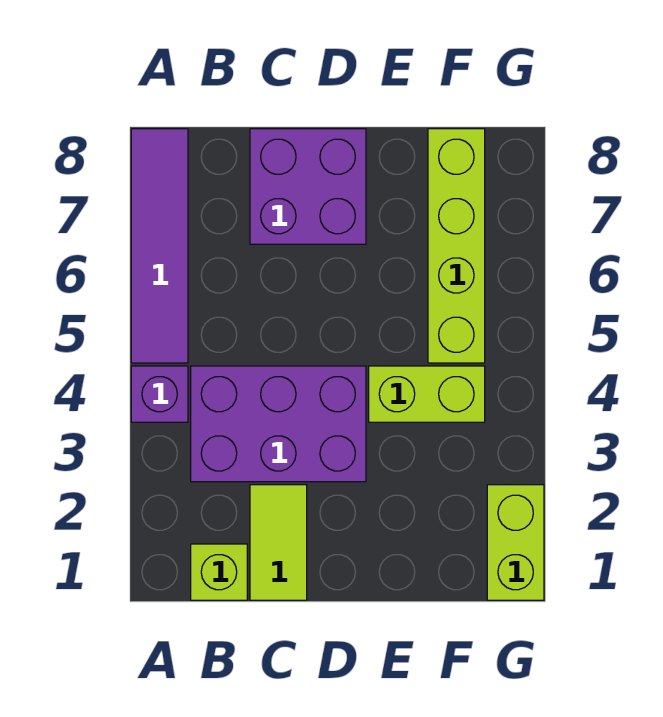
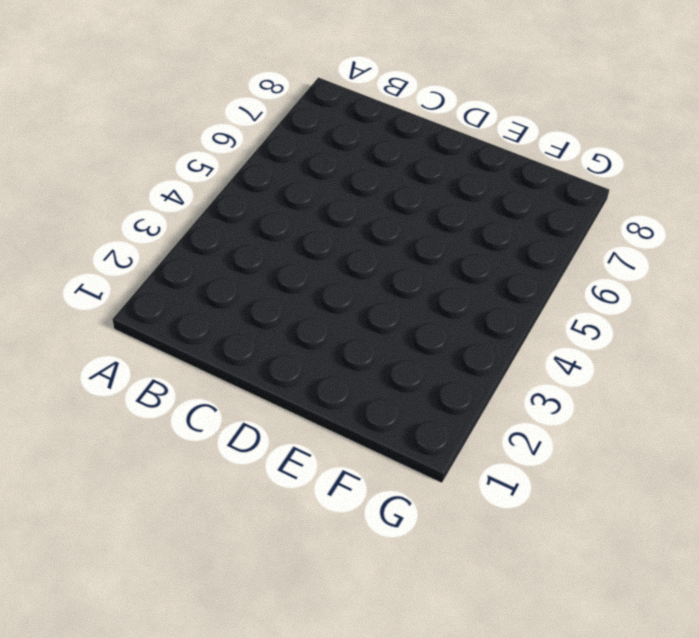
none -> purple 1x1 brick [131,366,188,422]
none -> purple 1x4 tile [131,129,188,363]

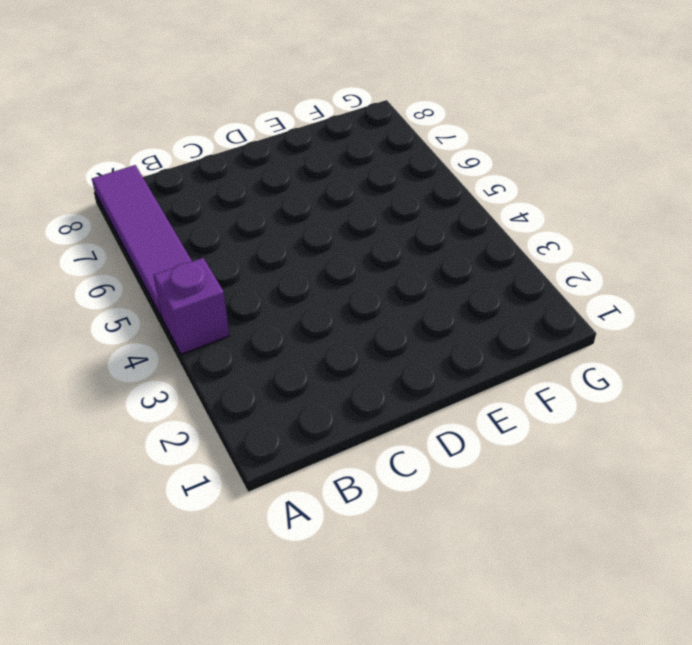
none -> lime 1x1 brick [191,544,247,600]
none -> purple 2x3 brick [191,366,366,482]

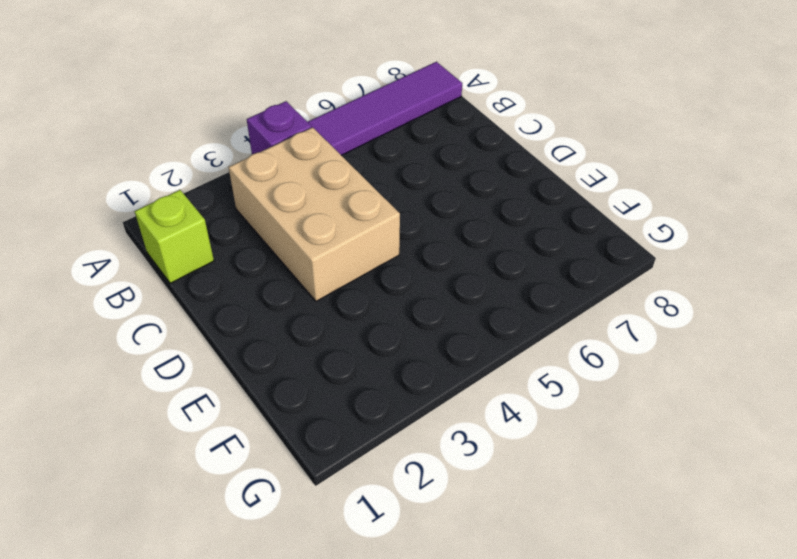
tan 2x3 brick [229,127,400,301] -> purple 2x3 brick [191,366,366,482]
none -> lime 1x2 tile [250,485,307,600]
none -> purple 2x2 brick [250,129,366,244]

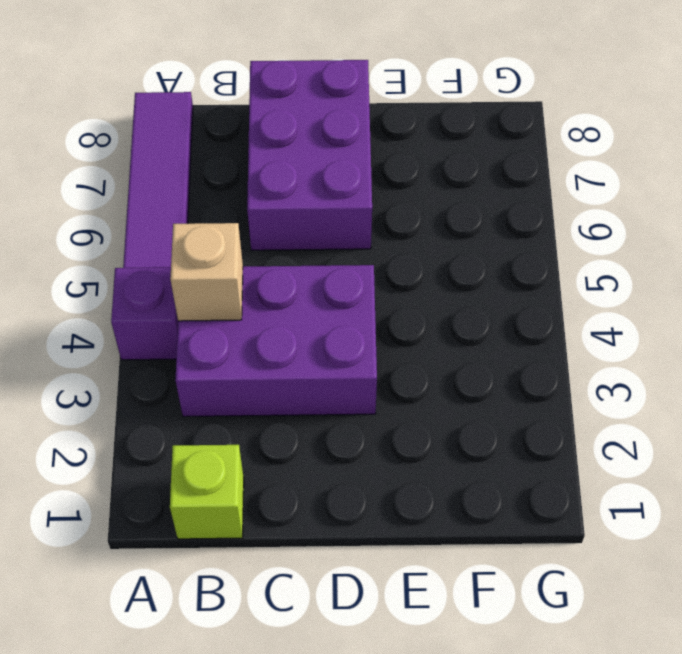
tan 1x1 brick [170,223,243,321] -> none
purple 2x3 brick [247,60,372,250] -> purple 2x2 brick [250,129,366,244]
none -> lime 1x2 tile [250,485,307,600]
none -> lime 1x2 brick [369,366,485,422]

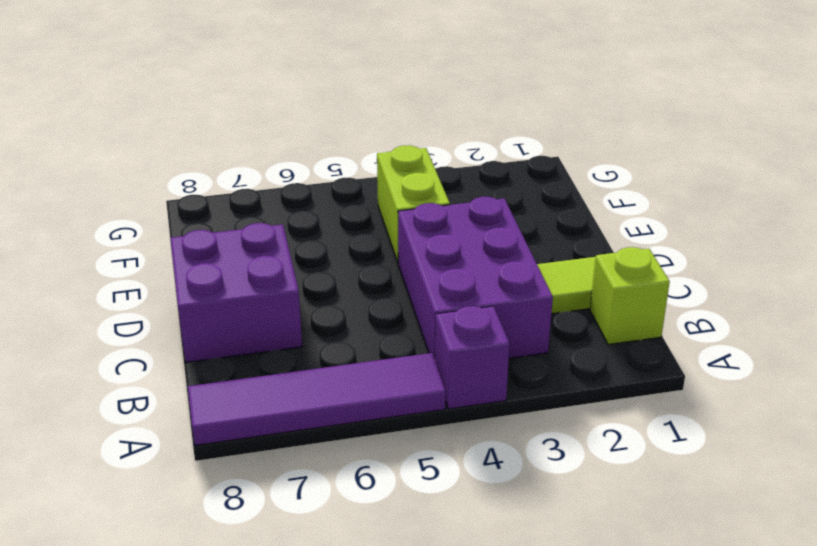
none -> lime 1x4 brick [428,129,485,363]
none -> lime 1x2 brick [487,485,544,600]

